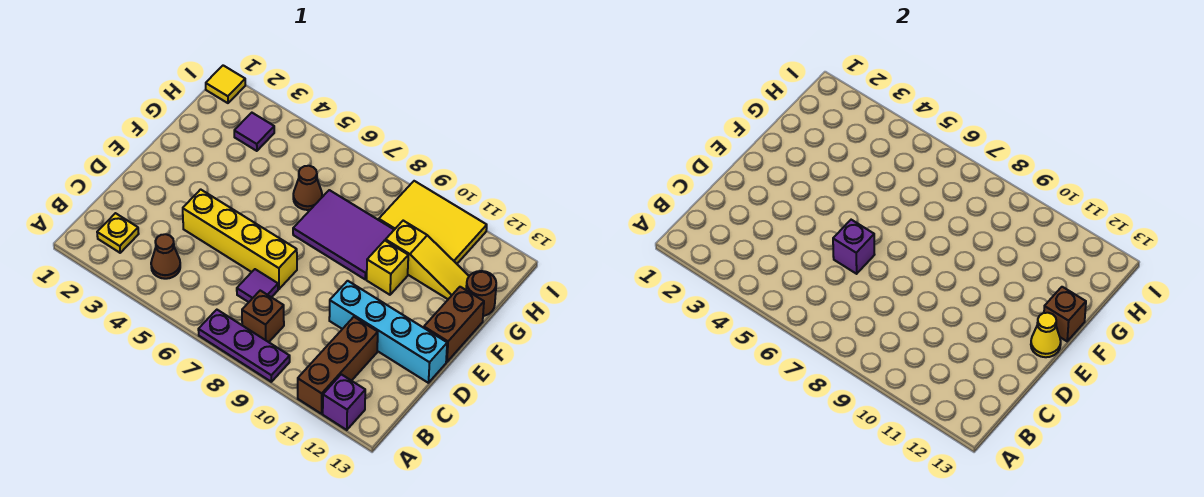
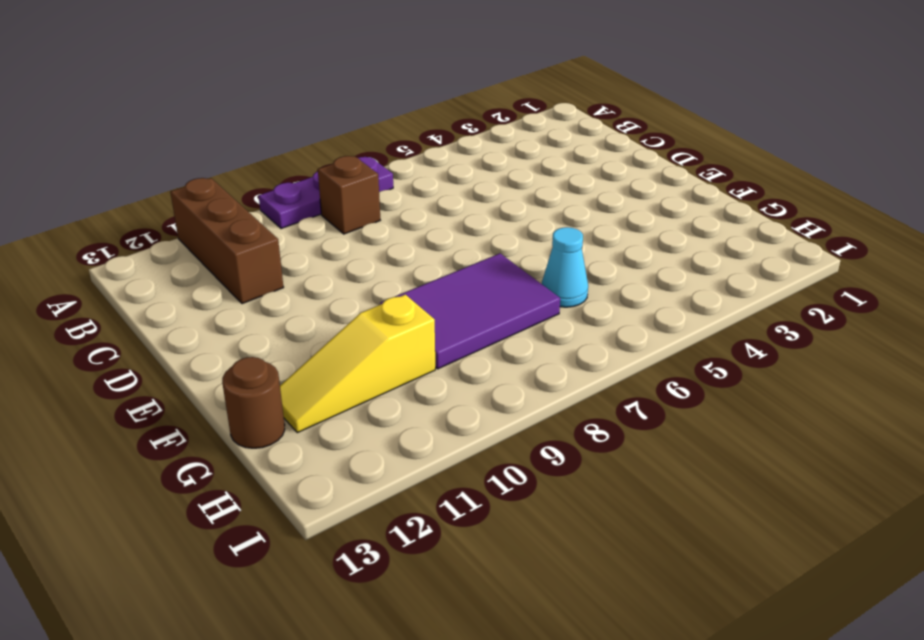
cyan 1x1 cone [542,227,588,307] -> brown 1x1 cone [293,166,322,210]
none -> purple 1x1 brick [323,374,365,430]
none -> yellow 1x1 plate [97,213,139,253]
none -> brown 1x1 cone [151,234,180,279]

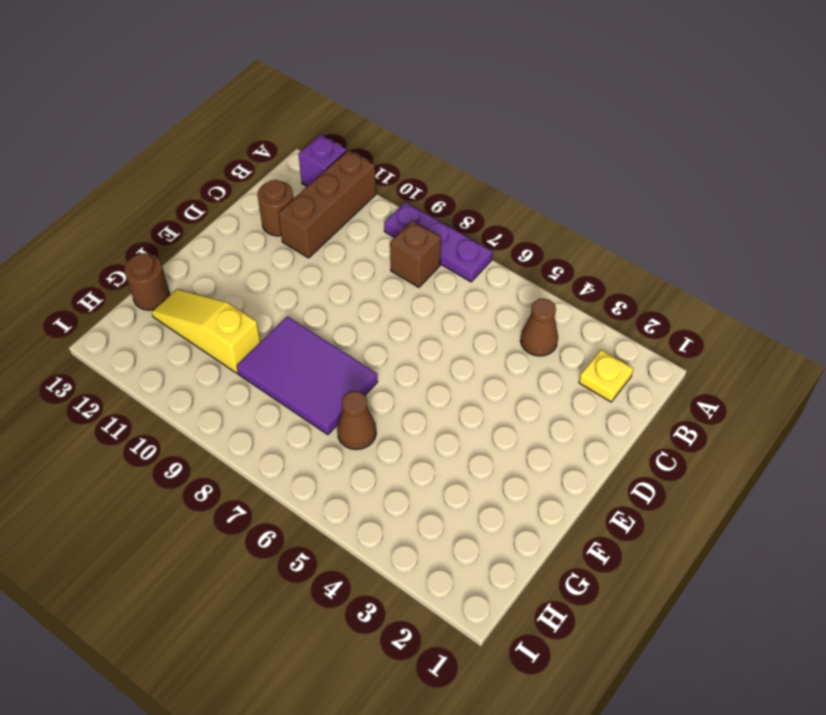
brown 1x1 round brick [258,180,293,236] -> none
none -> purple 1x1 tile [237,269,278,302]
none -> yellow 1x4 brick [183,189,297,289]
none -> cyan 1x4 brick [329,281,447,383]

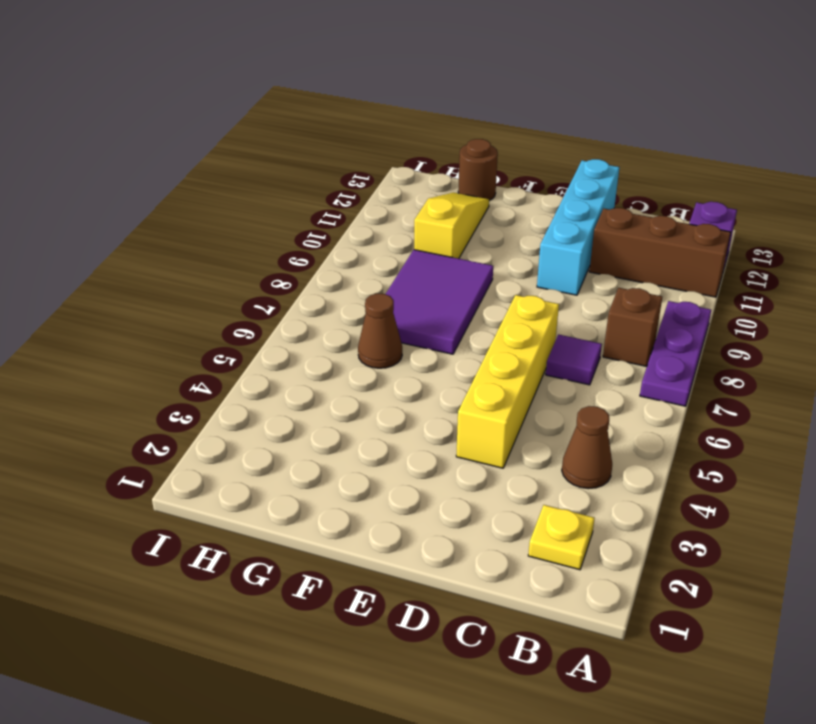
none -> brown 1x2 brick [424,287,484,362]
none -> yellow 1x1 brick [367,241,408,295]
none -> purple 1x1 tile [234,113,274,151]

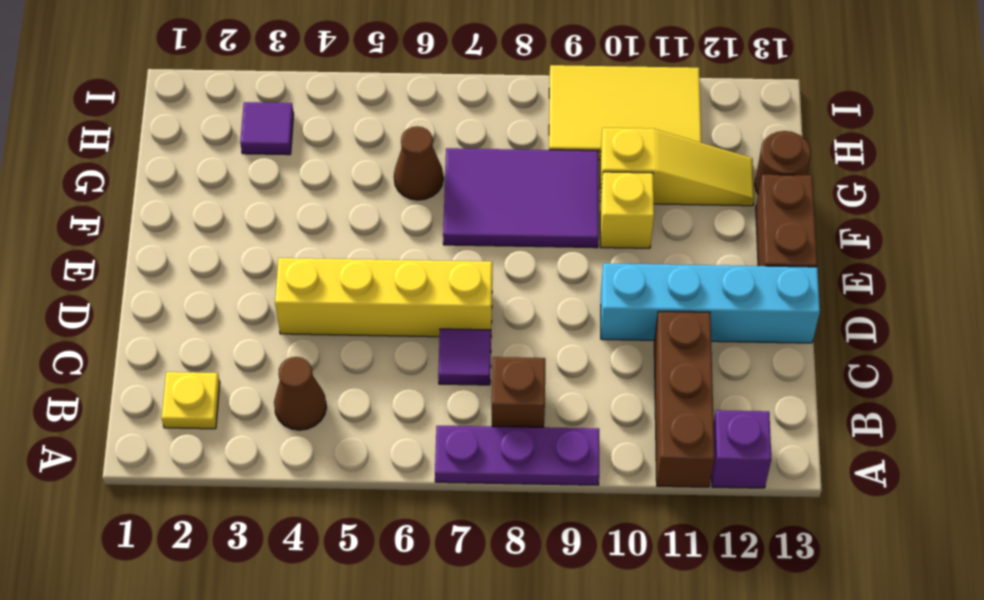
none -> yellow 1x1 tile [206,65,245,103]
none -> purple 1x1 brick [833,220,875,274]
none -> yellow 1x1 cone [1031,313,1061,357]

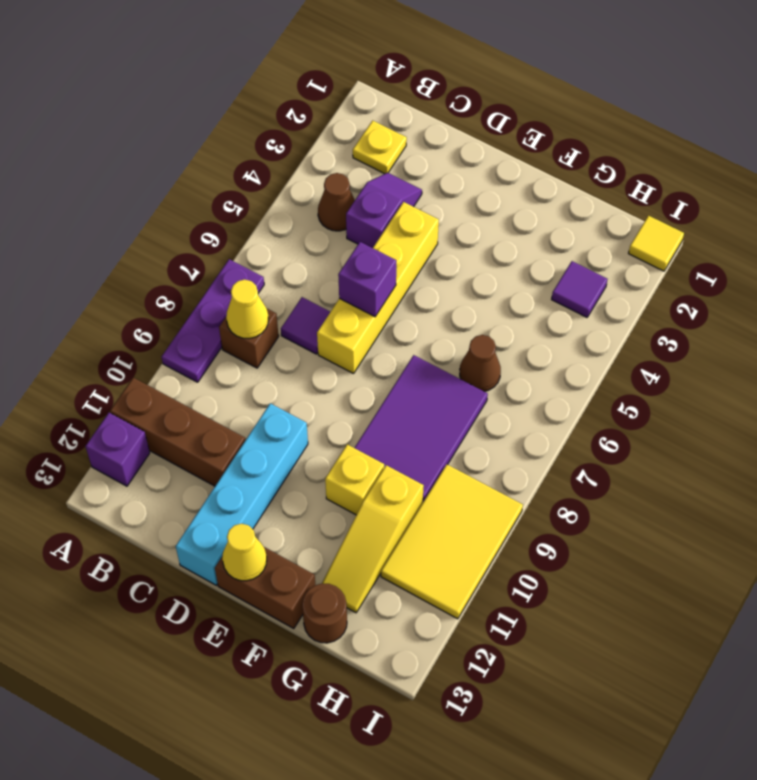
yellow 1x1 cone [226,279,268,338] -> none
purple 1x2 slope [346,173,422,248] -> none
none -> brown 1x1 brick [1044,287,1086,341]

